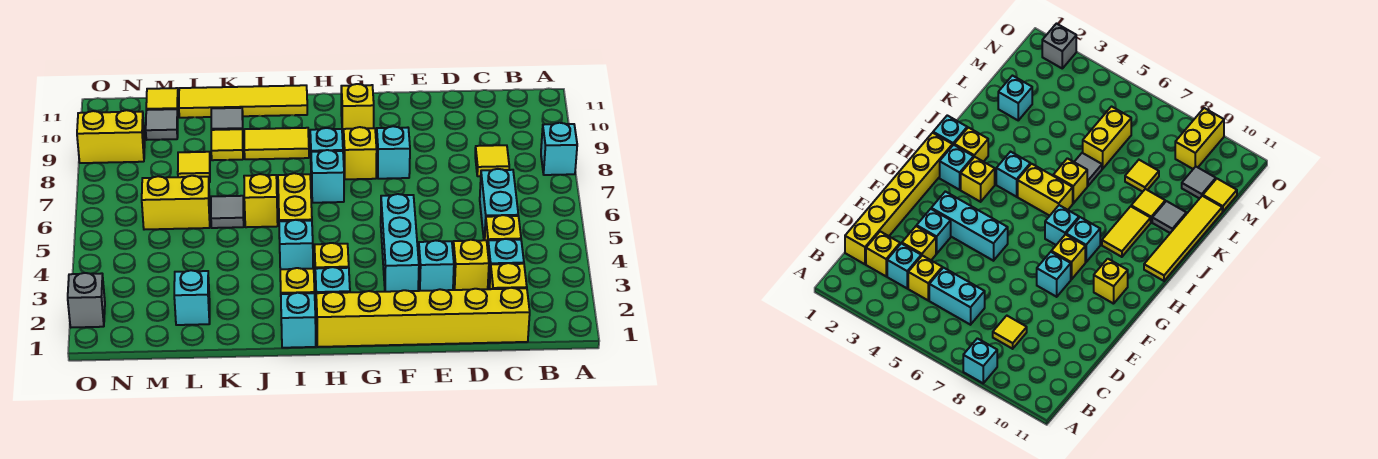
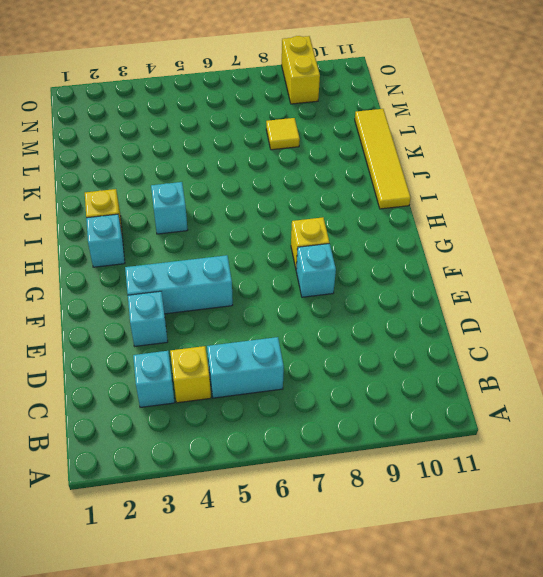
none -> cyan 1x1 brick [541,123,577,175]
none -> yellow 1x6 brick [316,288,530,347]
none -> yellow 1x1 brick [490,263,527,289]
none -> yellow 1x1 tile [475,145,509,176]

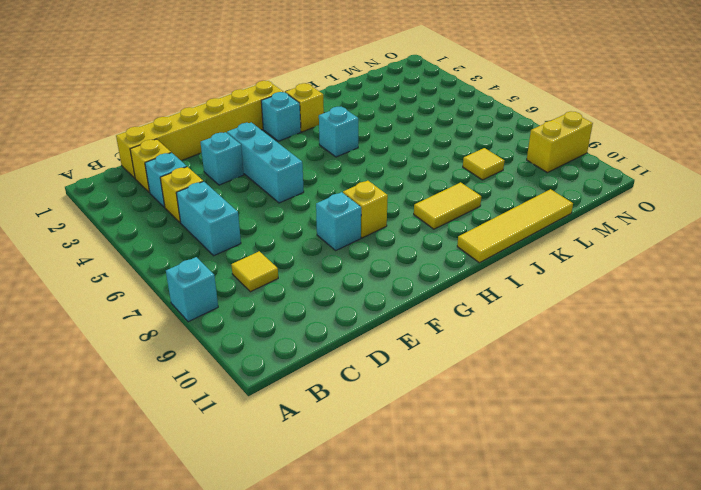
none -> yellow 1x1 brick [453,240,489,290]
none -> yellow 1x1 brick [341,84,374,136]
none -> yellow 1x1 brick [315,243,349,293]
none -> cyan 1x1 brick [311,150,344,203]

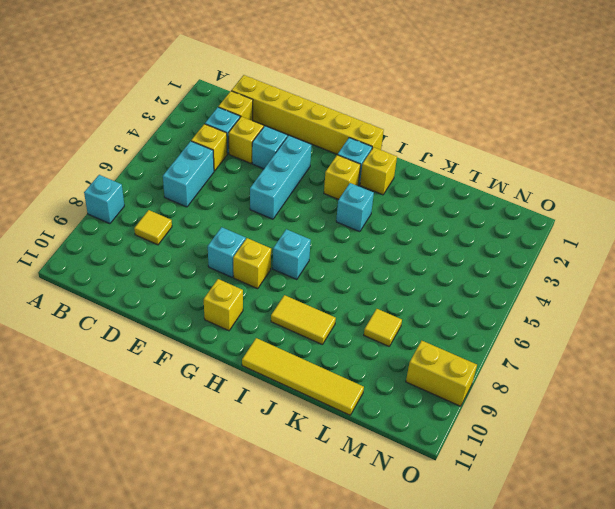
none -> cyan 1x1 brick [310,128,343,152]
none -> cyan 1x1 brick [281,293,316,348]
none -> yellow 1x2 brick [278,173,312,221]
none -> yellow 1x1 brick [244,174,278,227]

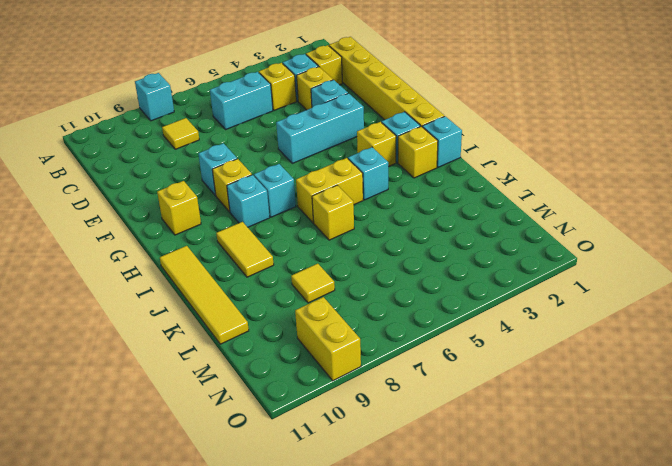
none -> grey 1x1 tile [211,196,244,228]
none -> yellow 1x1 tile [211,129,243,160]
none -> grey 1x1 tile [211,108,243,130]
none -> cyan 1x1 brick [174,270,210,325]

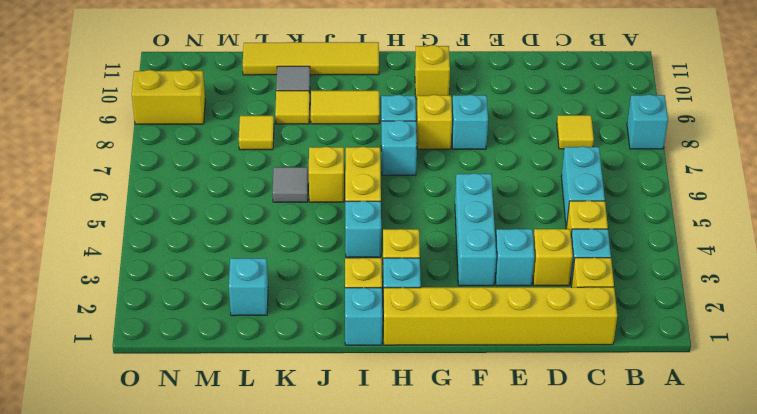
none -> yellow 1x2 brick [142,176,210,230]
none -> grey 1x1 tile [146,109,178,140]
none -> yellow 1x1 tile [146,88,178,113]
none -> grey 1x1 brick [68,273,105,327]

